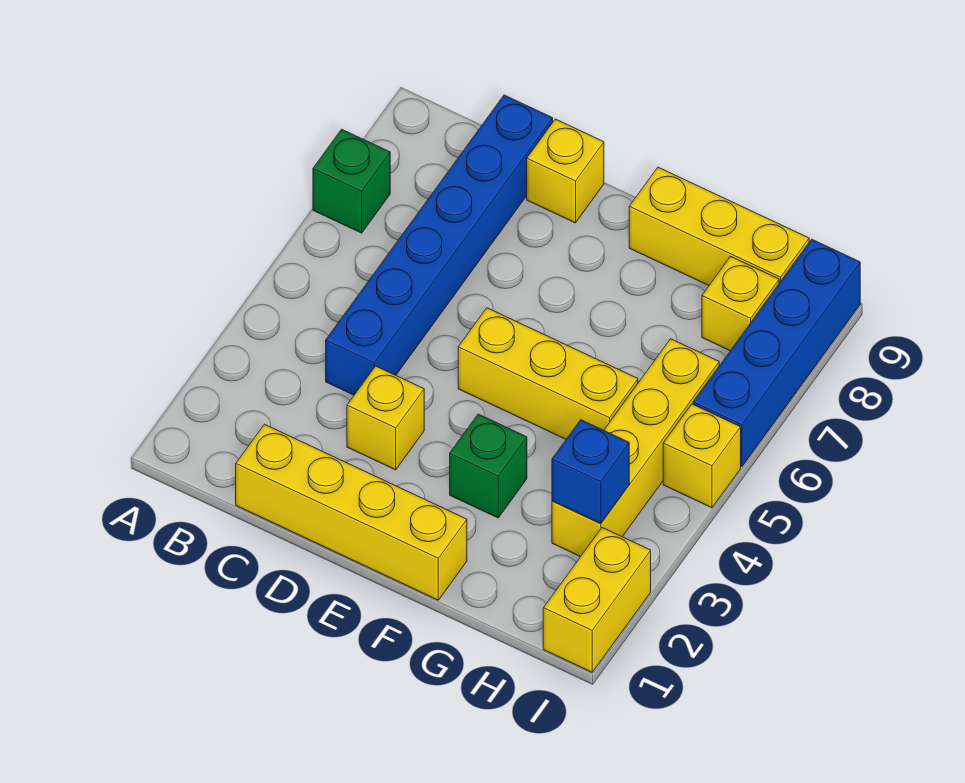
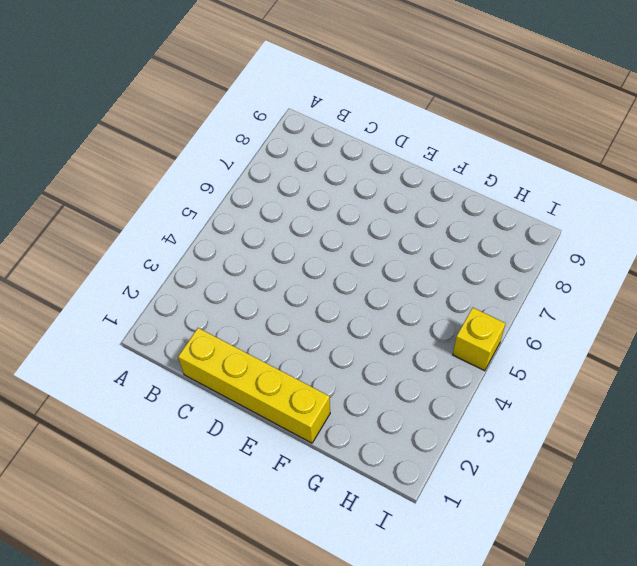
none -> green 1x1 brick [313,129,390,233]
none -> blue 1x6 brick [326,95,553,395]
none -> yellow 1x1 brick [347,366,424,470]

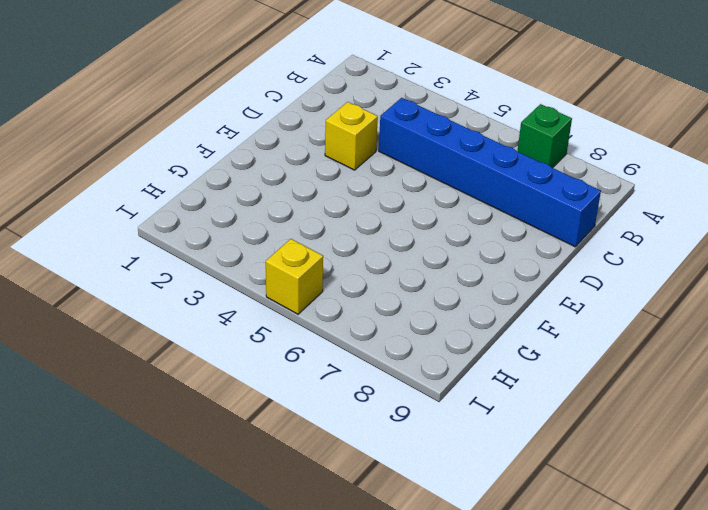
none -> yellow 1x4 brick [236,424,467,600]
none -> yellow 1x1 brick [527,119,604,223]
none -> yellow 1x3 brick [458,308,638,439]

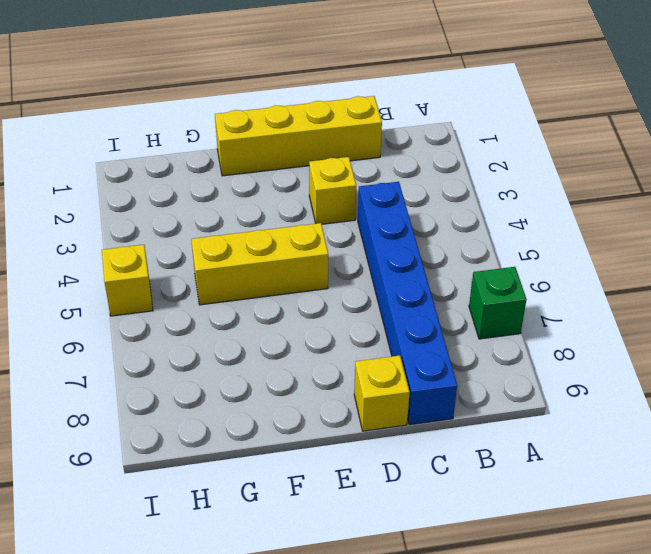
none -> green 1x1 brick [450,414,527,518]
none -> yellow 1x3 brick [629,167,809,285]
none -> yellow 1x4 brick [552,339,719,557]

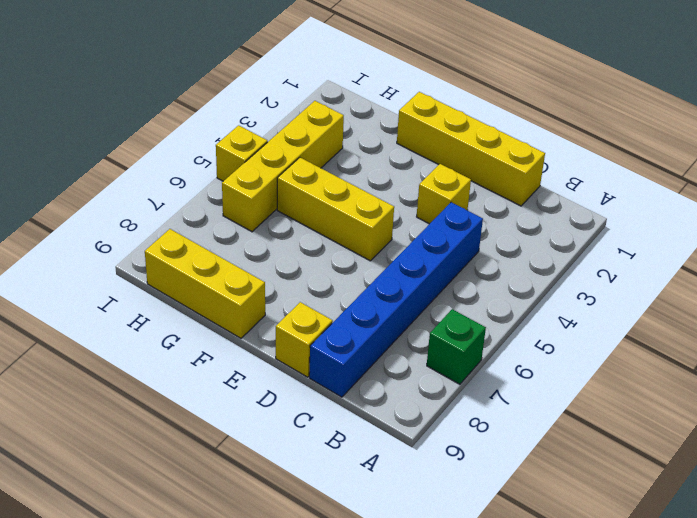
none -> green 1x1 brick [450,414,527,518]
none -> yellow 1x1 brick [702,257,779,351]
none -> yellow 1x2 brick [543,528,651,672]

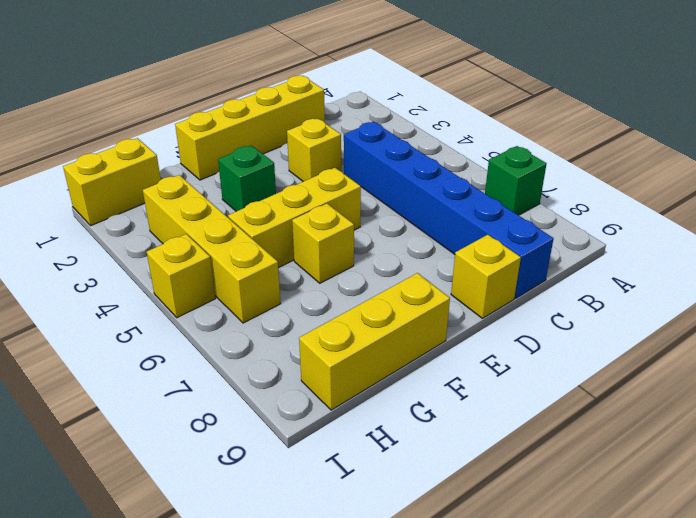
yellow 1x1 brick [292,204,354,283] -> yellow 1x1 brick moved to [702,257,779,351]
yellow 1x2 brick [63,138,161,225] -> yellow 1x2 brick turned to [543,528,651,672]
none -> blue 1x4 brick [693,240,860,467]
none -> blue 1x1 brick [552,420,629,524]

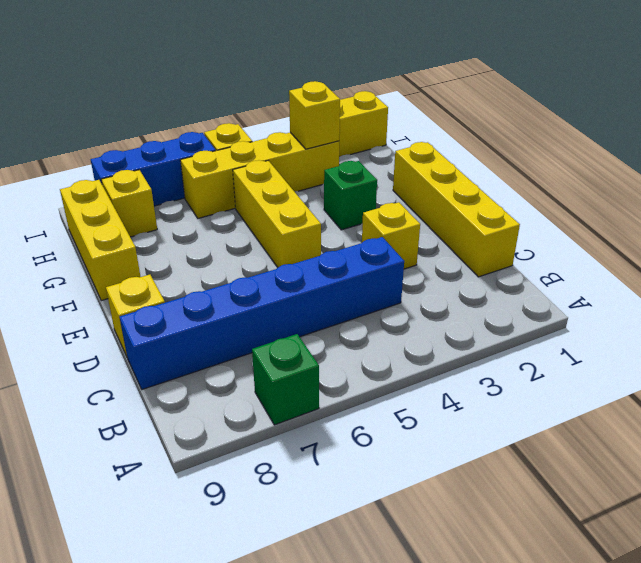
yellow 1x1 brick [289,81,340,149] -> blue 1x1 brick [552,420,629,524]
blue 1x3 brick [91,132,216,206] -> blue 1x4 brick [693,240,860,467]

